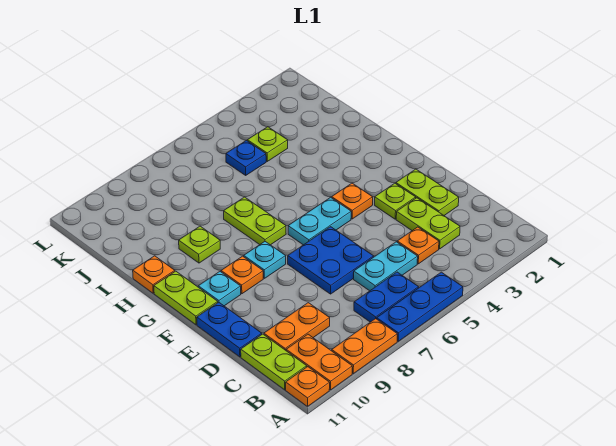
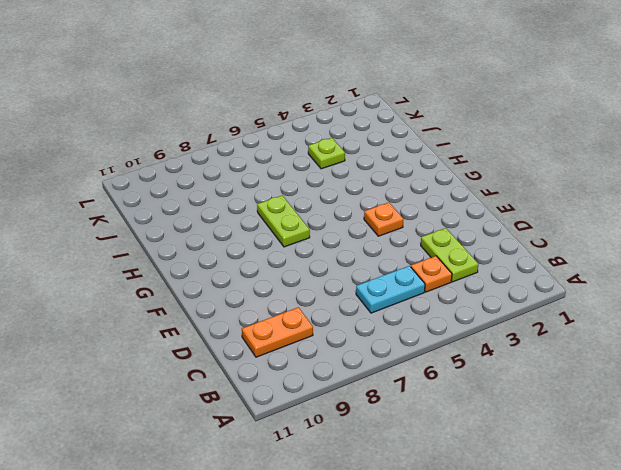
none -> blue 1x3 plate [377,272,463,341]
none -> orange 1x2 plate [332,319,397,374]
none -> orange 1x2 plate [286,334,352,390]

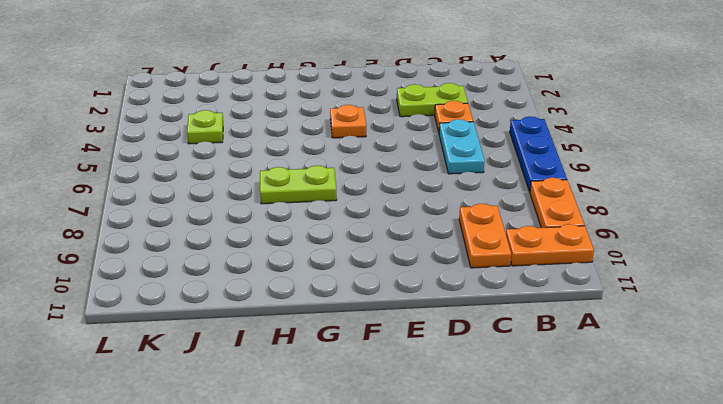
none -> orange 1x1 plate [286,367,330,406]
none -> blue 1x2 plate [354,272,419,322]
none -> lime 1x2 plate [241,334,307,390]

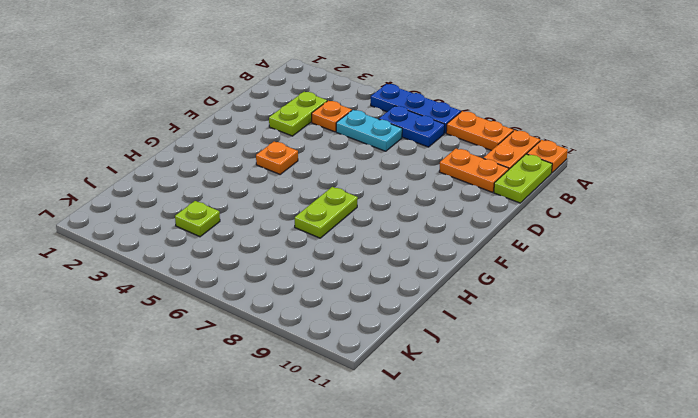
none -> lime 1x2 plate [396,169,459,215]
none -> blue 2x2 plate [288,227,374,294]
none -> blue 1x2 plate [197,302,262,357]

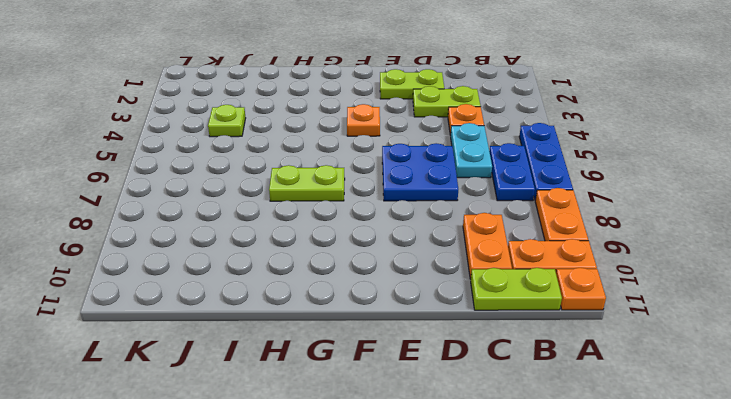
none -> blue 1x2 plate [197,302,262,357]
none -> lime 1x1 plate [375,183,416,219]
none -> cyan 1x2 plate [288,197,351,245]

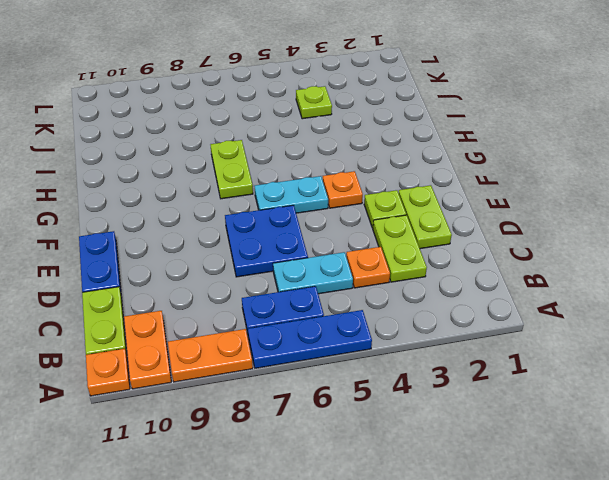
none -> orange 1x2 plate [264,303,330,350]
none -> cyan 1x1 plate [244,242,286,278]
none -> orange 1x1 plate [221,256,263,294]

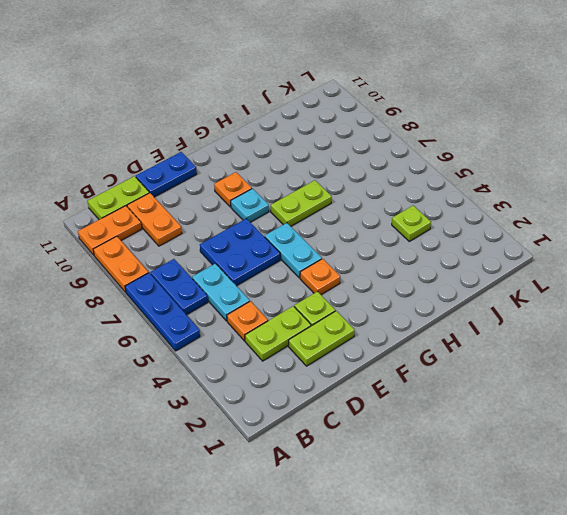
none -> orange 1x1 plate [286,367,330,406]
none -> cyan 1x1 plate [198,272,241,306]
none -> lime 1x2 plate [154,271,218,325]

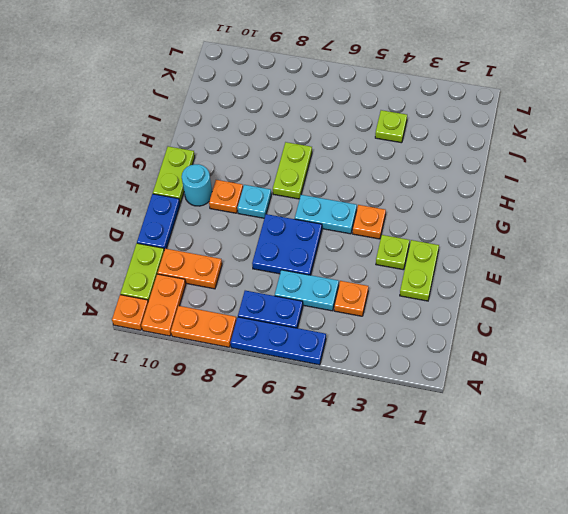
cyan 1x1 round brick [182,164,212,206] -> cyan 1x1 plate [198,272,241,306]
none -> lime 1x2 plate [396,198,460,249]
none -> lime 1x1 plate [179,226,220,263]
none -> orange 1x1 plate [133,256,175,293]

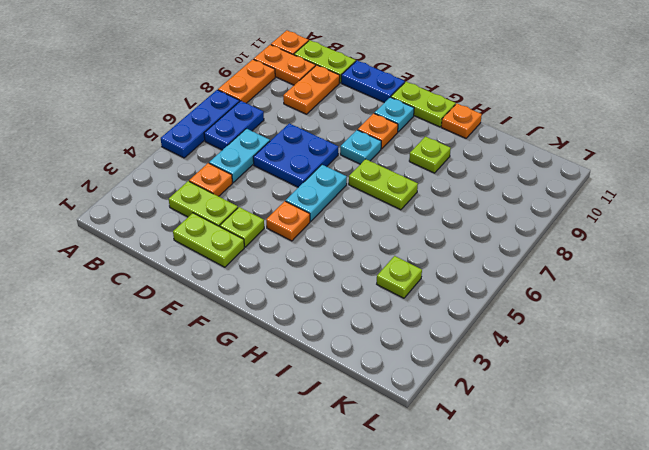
none -> blue 1x1 plate [226,140,266,175]

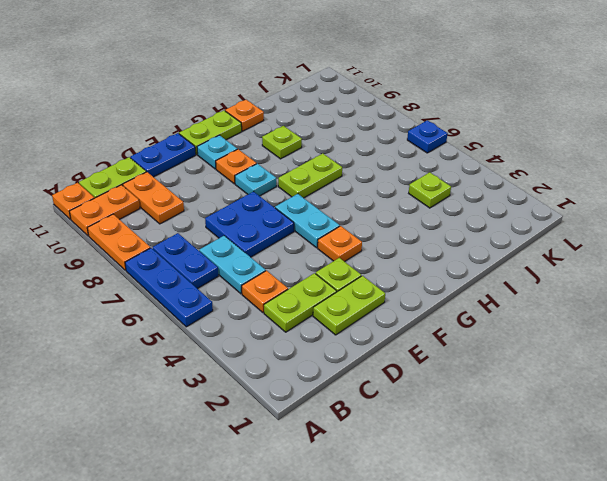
blue 1x1 plate [407,120,448,153] -> blue 1x1 plate moved to [226,140,266,175]

